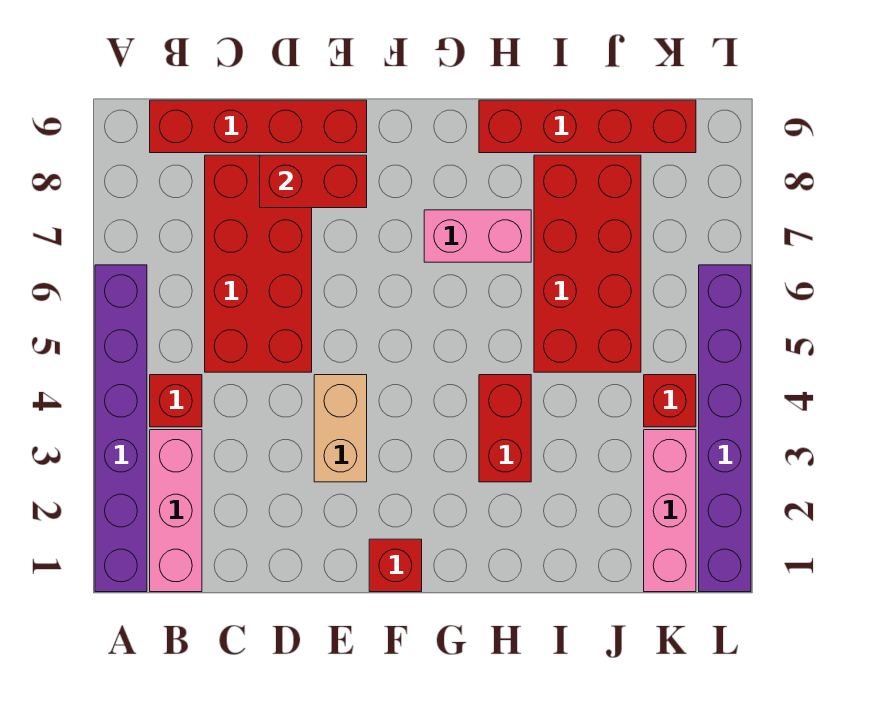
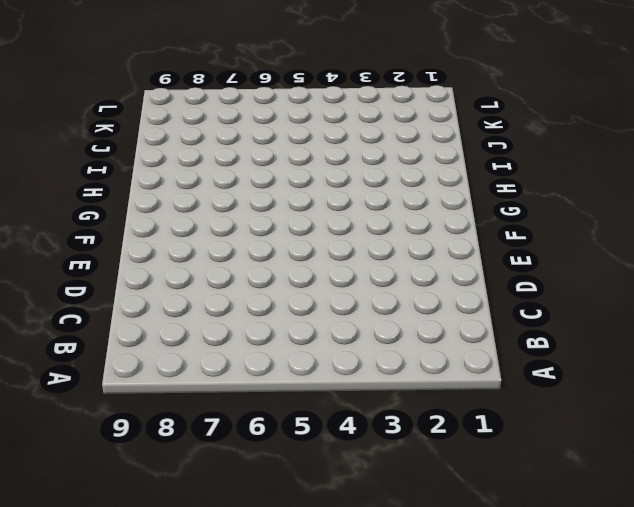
none -> purple 1x6 brick [95,265,147,592]
none -> pink 1x3 brick [150,430,202,592]
none -> red 1x1 brick [150,375,202,427]

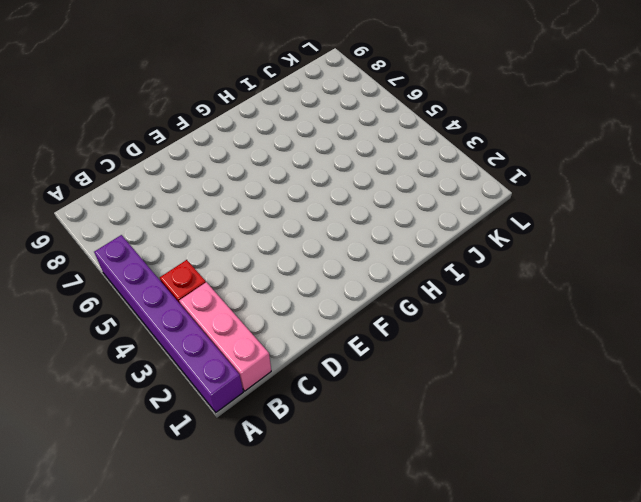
none -> red 1x4 brick [150,100,367,153]
none -> red 2x4 brick [205,155,312,372]
none -> tan 1x2 brick [314,375,367,482]

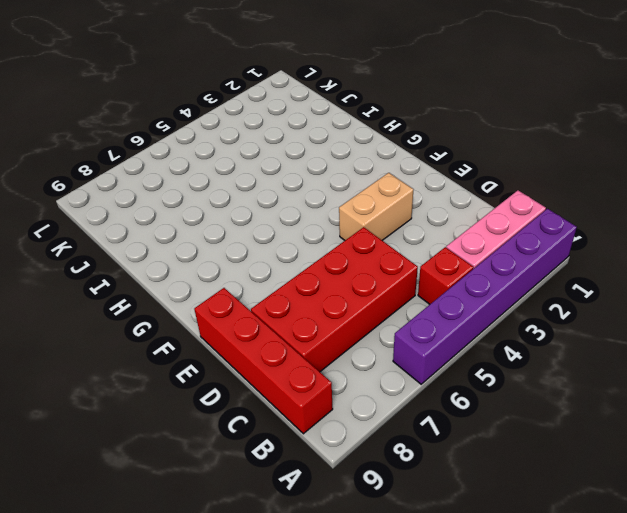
none -> red 1x1 brick [369,539,422,592]
none -> pink 1x2 brick [424,210,531,262]
none -> red 1x2 brick [479,375,531,482]

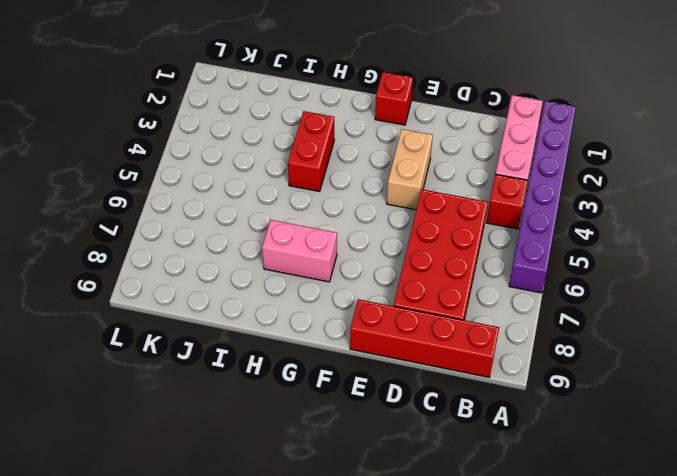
none -> red 1x4 brick [479,100,696,153]
none -> red 2x4 brick [534,155,641,372]
none -> pink 1x3 brick [644,430,696,592]

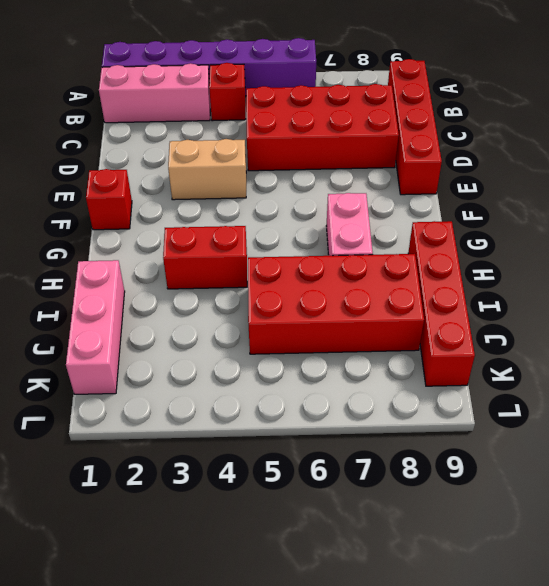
pink 1x3 brick [66,260,125,394] -> pink 1x3 brick turned to [644,430,696,592]
none -> red 1x1 brick [644,375,696,427]
none -> purple 1x6 brick [699,265,751,592]
none -> red 1x2 brick [260,155,367,208]

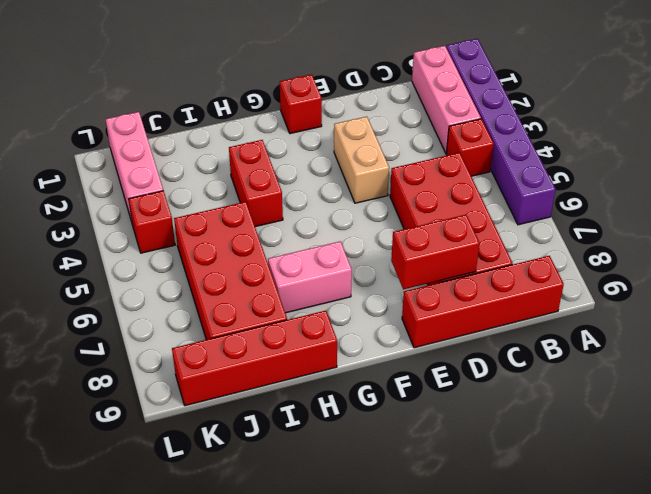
none -> purple 1x6 brick [699,265,751,592]

